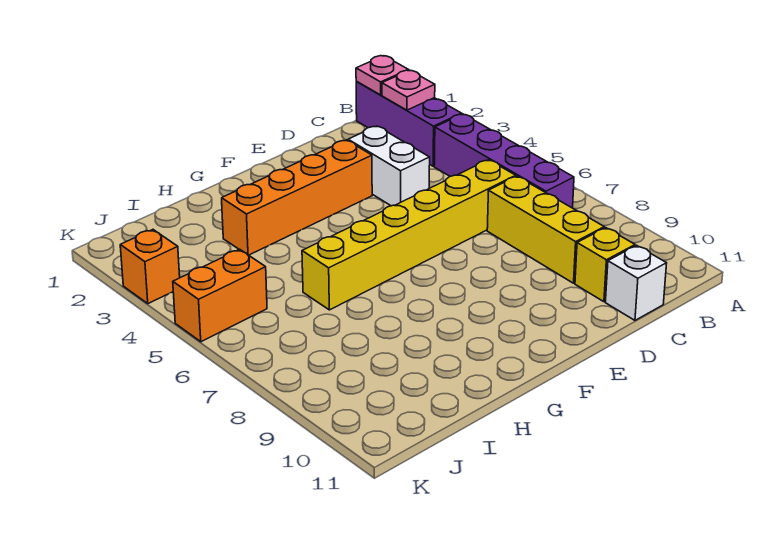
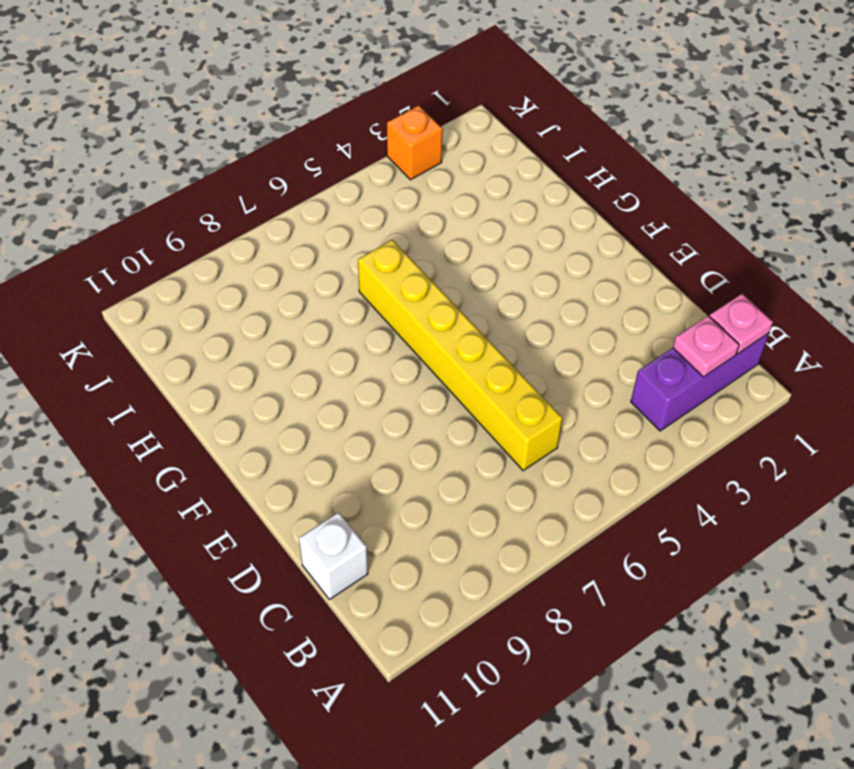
none -> purple 1x4 brick [434,114,574,208]
none -> yellow 1x3 brick [487,176,604,283]
none -> yellow 1x1 brick [575,228,635,302]

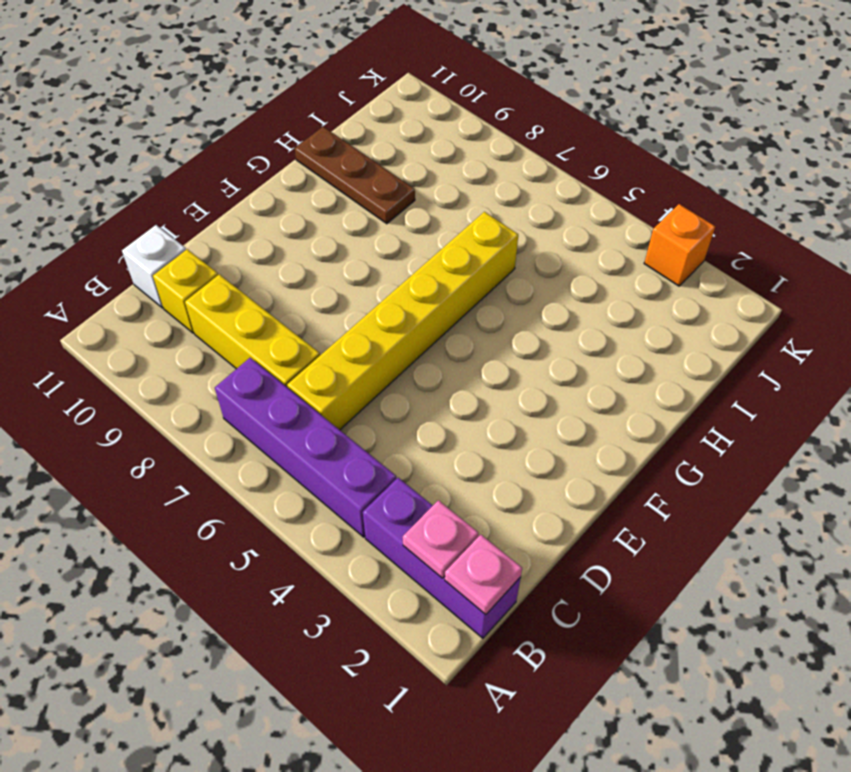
brown 1x3 plate [295,127,415,224] -> none
none -> white 1x2 brick [348,126,430,206]
none -> orange 1x4 brick [222,140,372,255]
none -> orange 1x2 brick [173,249,267,342]

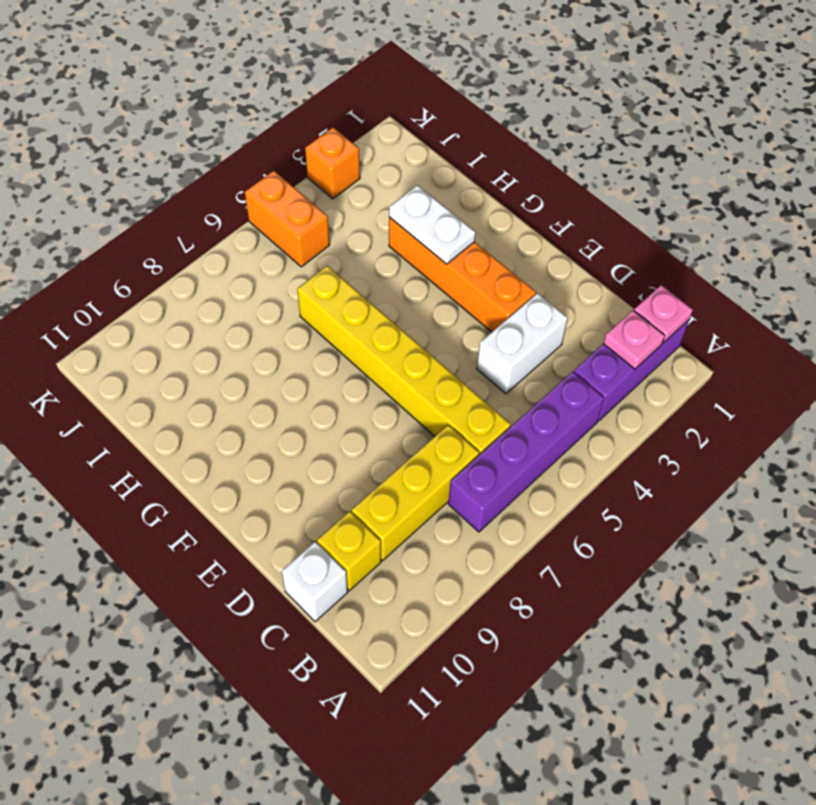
white 1x2 plate [389,185,475,264] -> none

